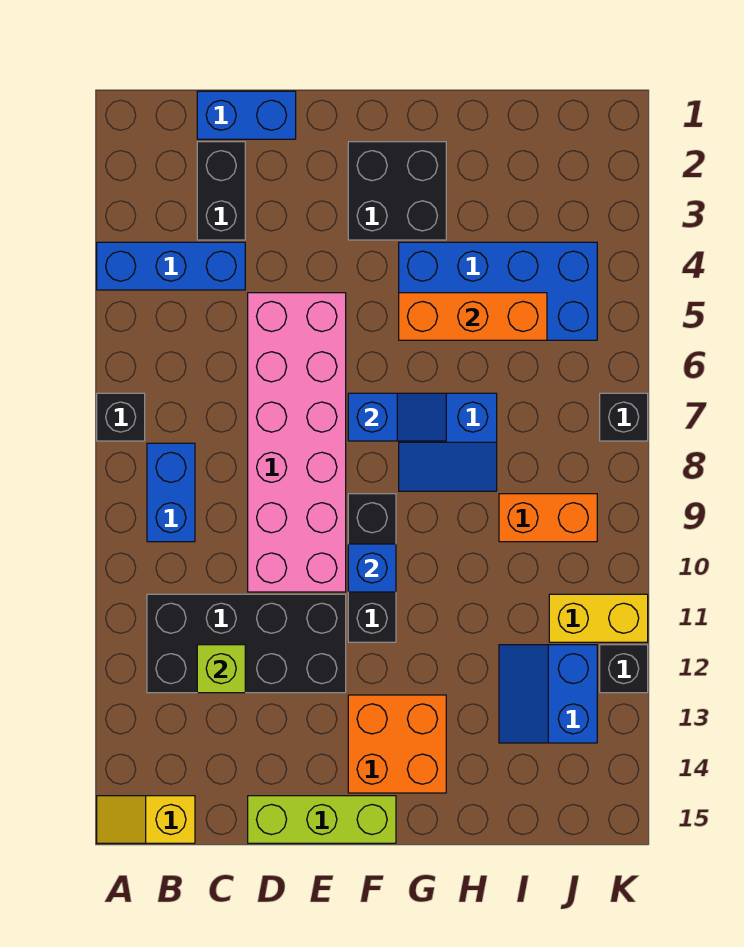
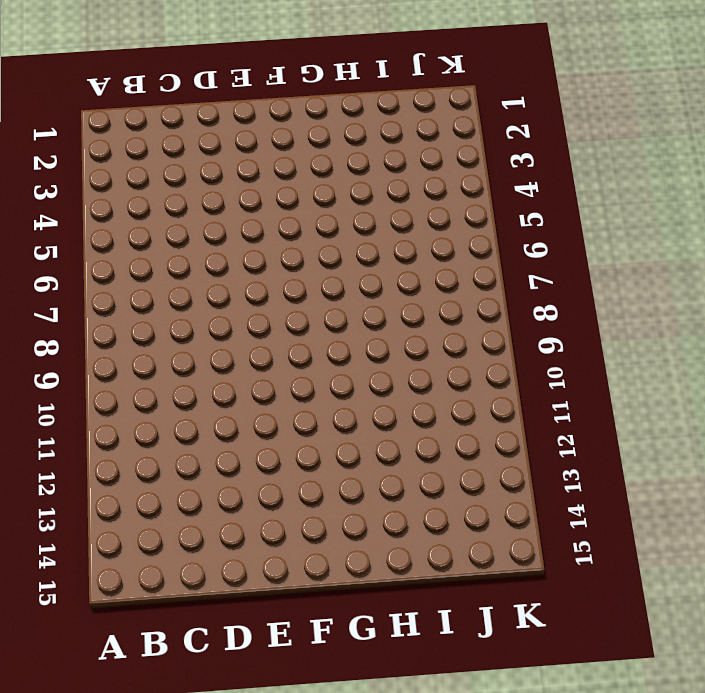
none -> blue 1x3 brick [97,242,245,290]
none -> black 1x1 brick [97,393,145,441]
none -> yellow 1x2 slope [97,796,195,843]

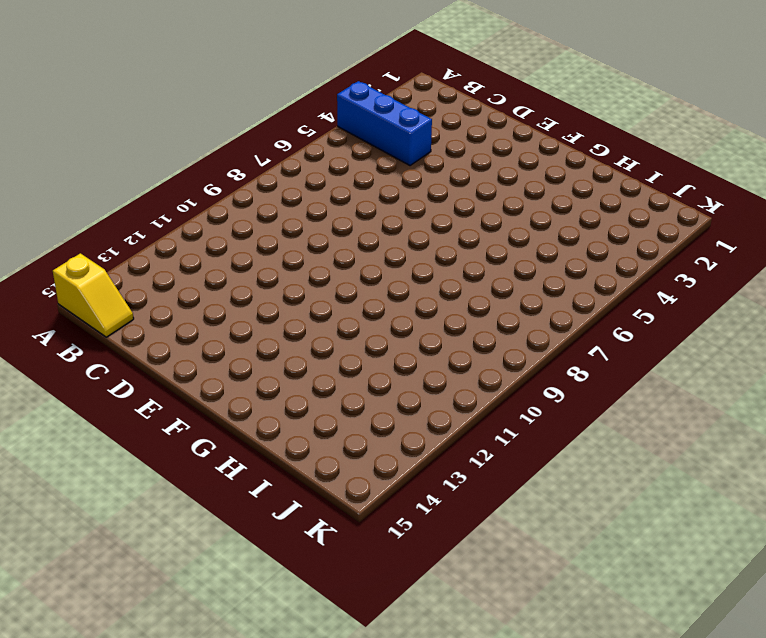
yellow 1x2 slope [53,253,134,337] -> yellow 1x2 slope turned to [97,796,195,843]
none -> black 1x1 brick [97,393,145,441]
none -> blue 1x2 brick [147,443,195,542]
none -> black 2x4 brick [147,594,346,693]

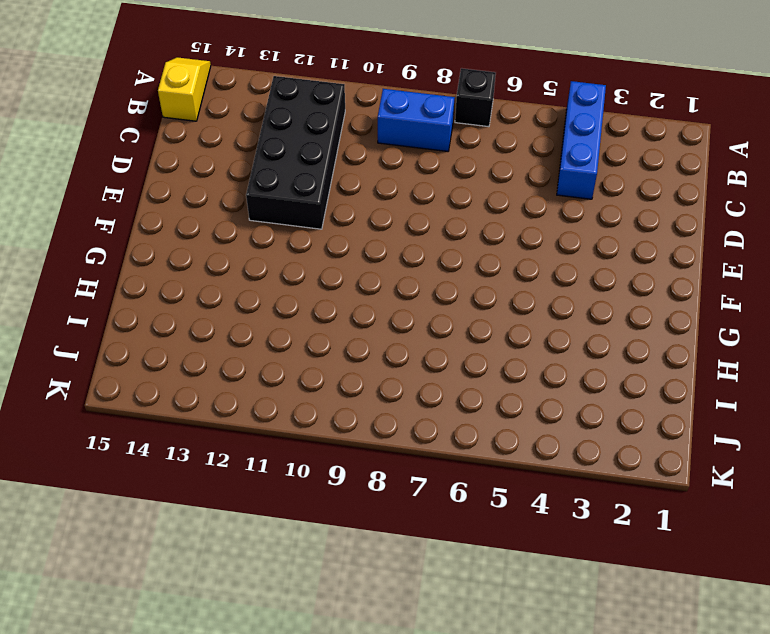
none -> blue 1x2 brick [197,91,296,139]
none -> black 1x2 brick [197,142,245,240]
none -> pink 2x6 brick [248,293,346,592]

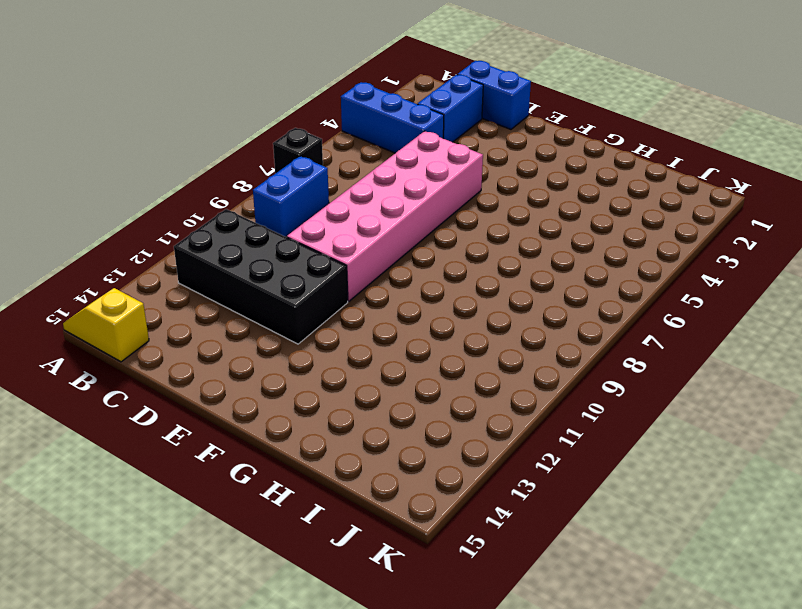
blue 1x2 brick [418,75,483,142] -> black 1x2 brick [197,142,245,240]
none -> lime 1x3 brick [248,796,396,843]
none -> black 2x2 brick [348,142,446,240]
none -> black 1x3 brick [348,494,396,642]

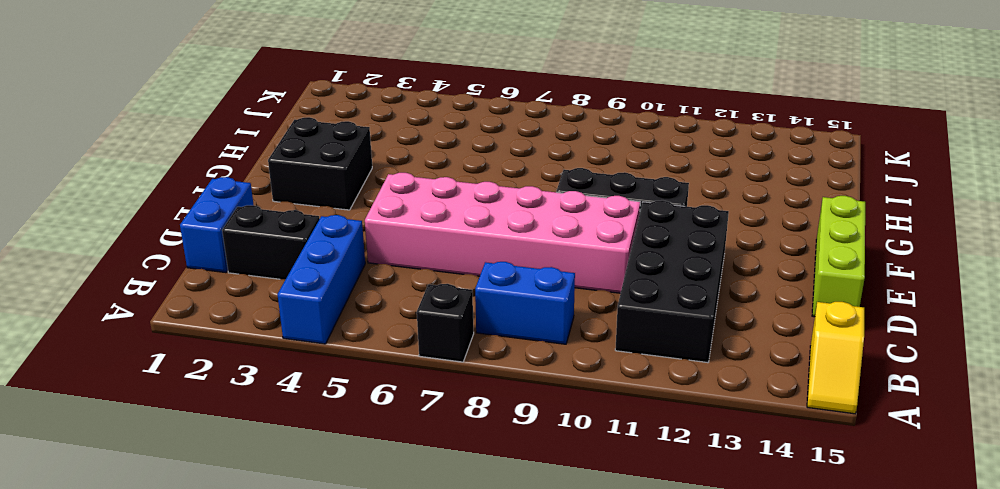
none -> orange 2x2 brick [348,695,446,793]
none -> blue 2x4 brick [399,242,597,340]
none -> blue 2x2 slope [399,393,497,491]

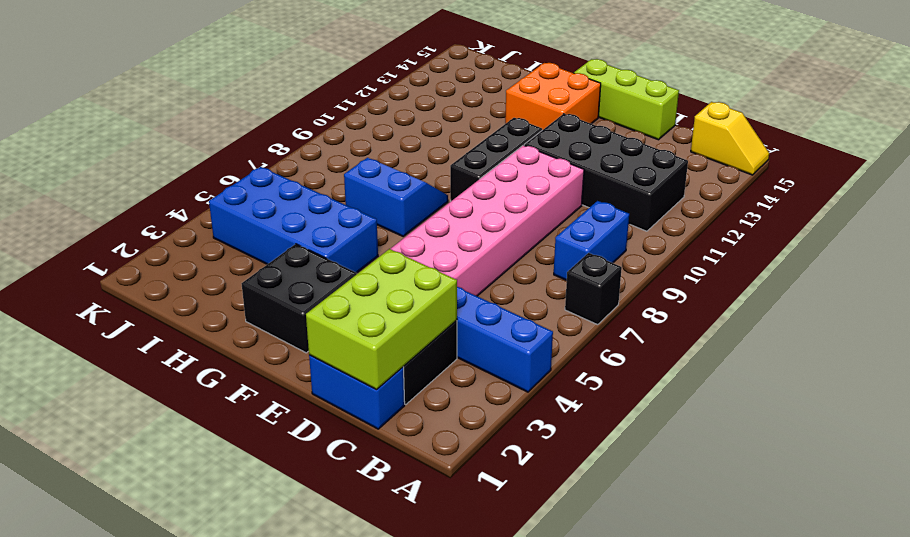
lime 2x3 brick [306,249,457,390] -> none
none -> orange 1x2 brick [499,494,597,542]
none -> blue 2x2 slope [499,645,597,743]
none -> yellow 1x2 brick [549,594,648,642]

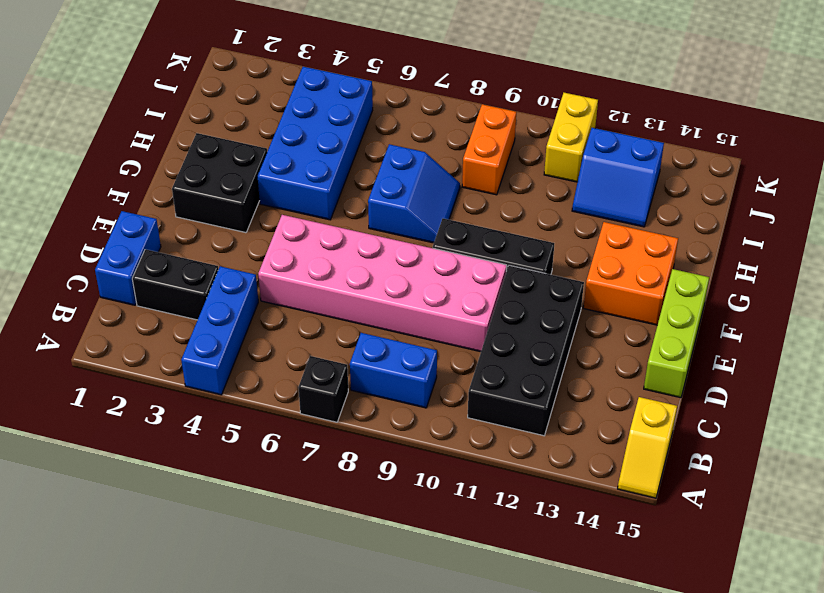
none -> black 1x1 brick [600,393,648,441]
none -> black 1x1 brick [600,645,648,693]
none -> lime 1x1 brick [197,645,245,693]

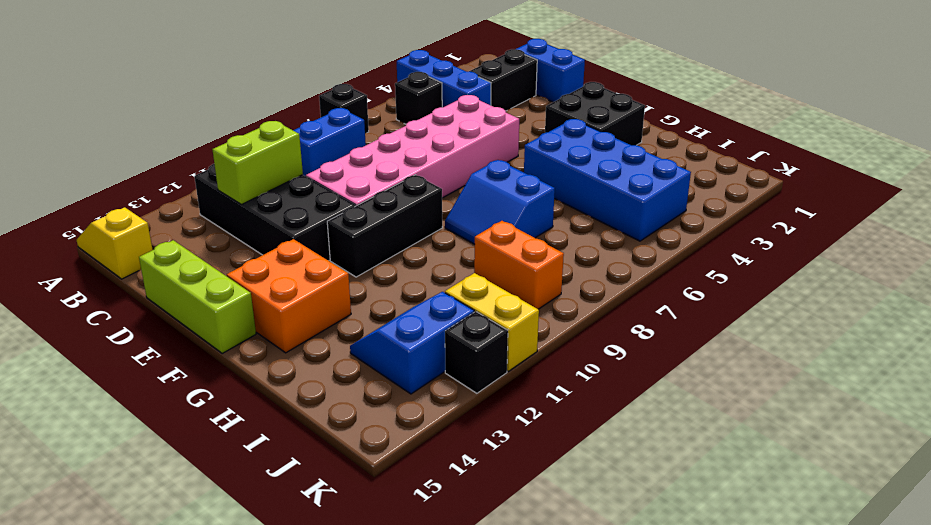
black 1x1 brick [395,72,442,124] -> black 1x1 brick moved to [600,393,648,441]
lime 1x2 brick [212,121,303,205] -> lime 1x1 brick [197,645,245,693]
none -> blue 1x2 slope [348,393,446,441]
none -> blue 1x1 brick [348,544,396,592]
none -> orange 1x3 brick [399,293,547,340]

